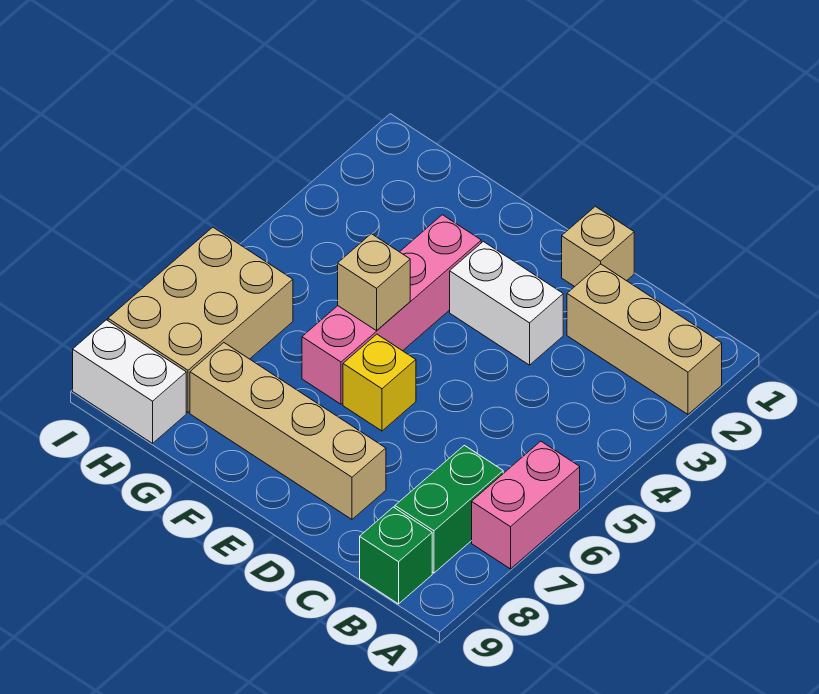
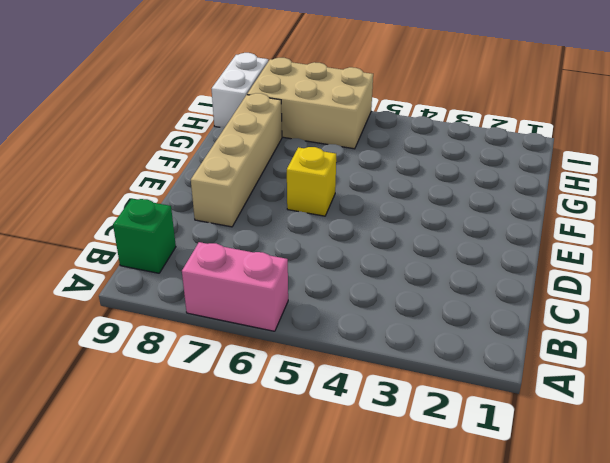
none -> tan 1x3 brick [567,264,722,414]
none -> green 1x2 brick [395,445,503,573]
none -> tan 1x1 brick [562,206,634,287]

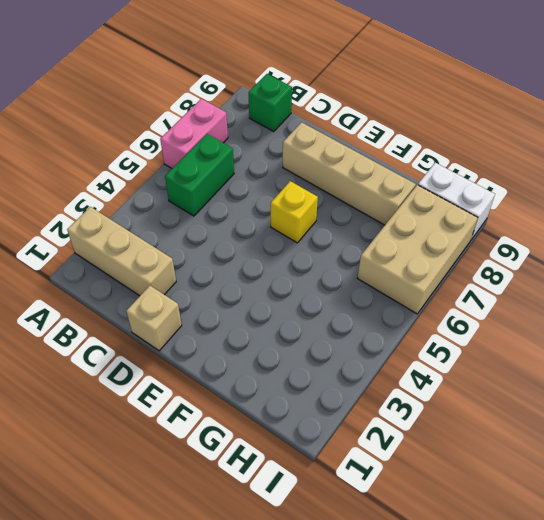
green 1x2 brick [165,134,234,216] -> green 1x2 brick moved to [395,445,503,573]
none -> white 1x2 brick [450,241,563,365]
none -> pink 1x4 brick [302,215,481,404]
none -> tan 1x1 brick [338,234,410,331]

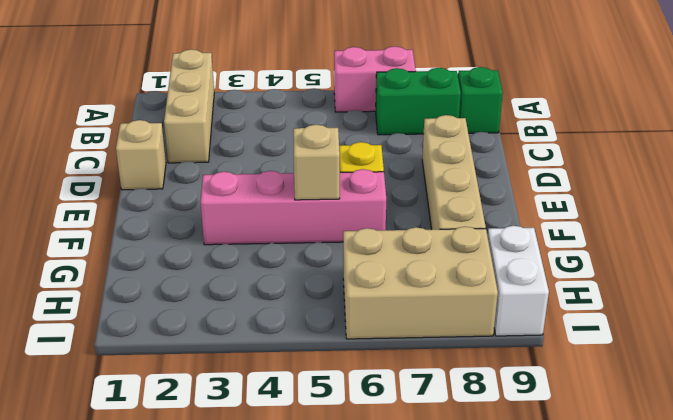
none -> white 1x2 brick [450,241,563,365]

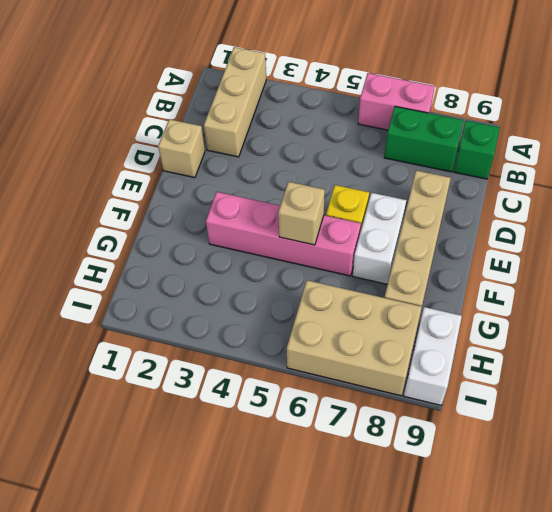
white 1x2 brick [353,193,406,284] -> white 1x2 brick moved to [450,241,563,365]

